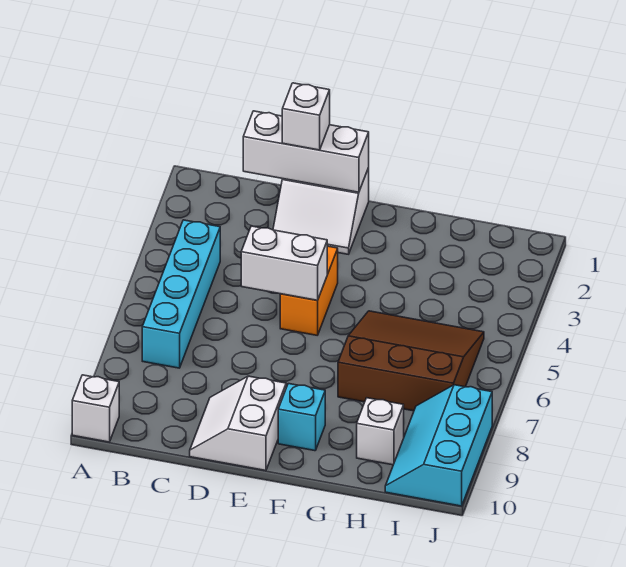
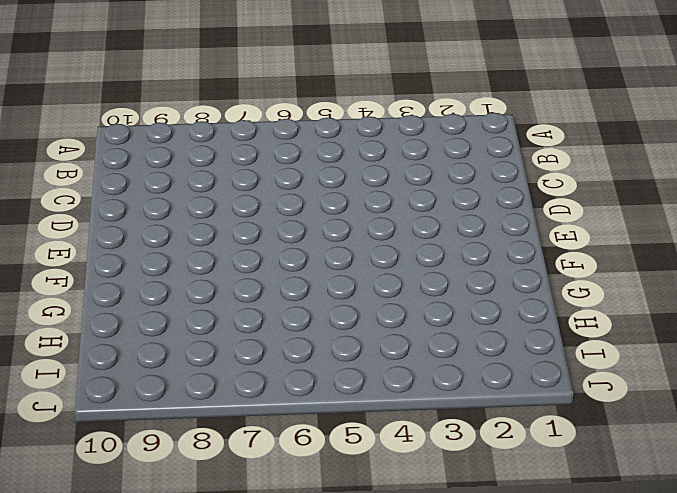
none -> white 1x1 brick [72,375,119,442]
none -> cyan 1x4 brick [142,220,220,368]
none -> white 2x2 slope [273,168,369,254]

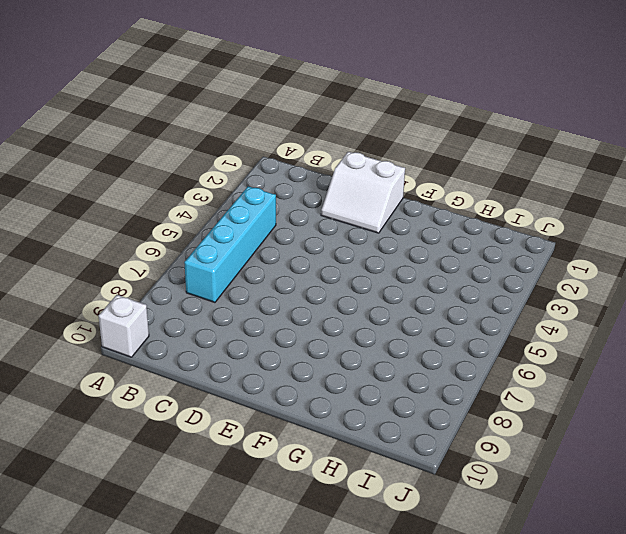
none -> white 2x2 slope [190,376,286,471]
none -> orange 1x2 brick [280,246,338,335]
none -> cyan 1x1 brick [278,384,325,451]

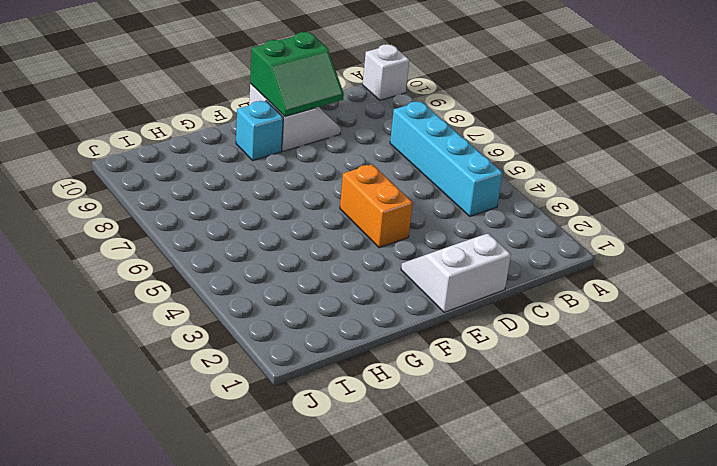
green 2x2 slope [250,32,344,117] -> none
none -> brown 3x3 slope [338,311,484,411]
none -> white 1x1 brick [357,398,404,465]
none -> cyan 2x3 slope [385,385,492,506]

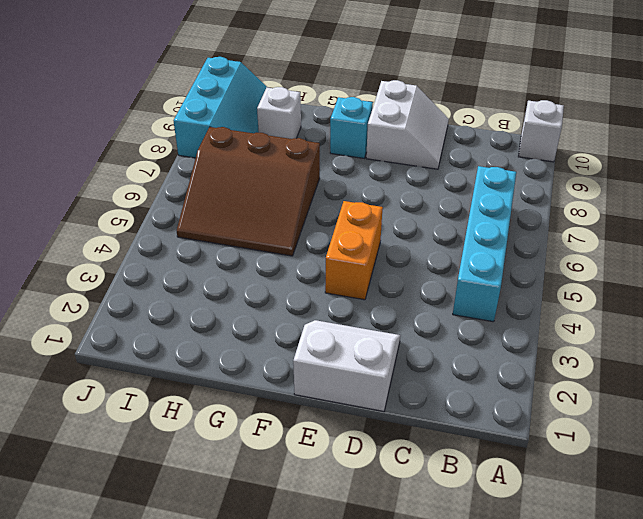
none -> white 1x3 brick [243,111,369,192]
none -> white 1x2 brick [241,226,327,300]
none -> white 1x1 brick [282,83,330,150]

